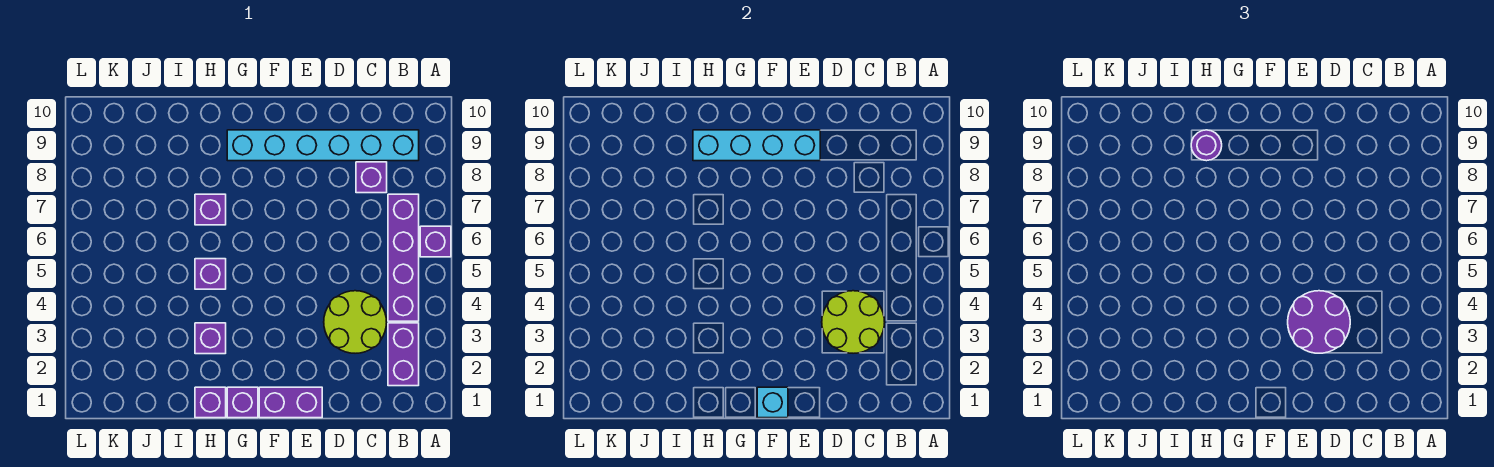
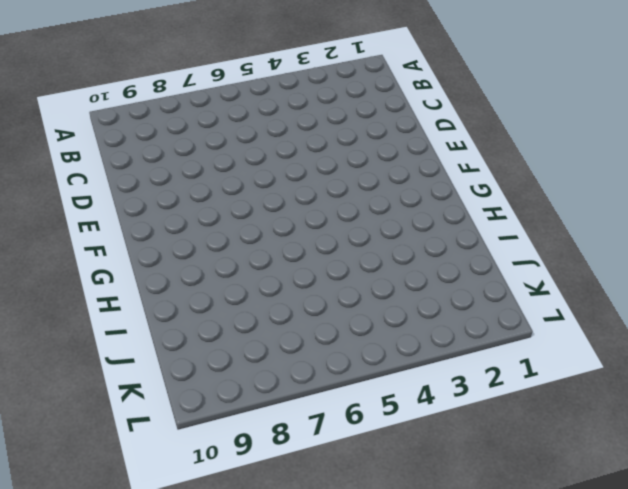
none -> purple 1x1 brick [420,226,451,257]
none -> purple 1x2 brick [388,323,419,386]
none -> purple 1x4 brick [388,194,419,321]

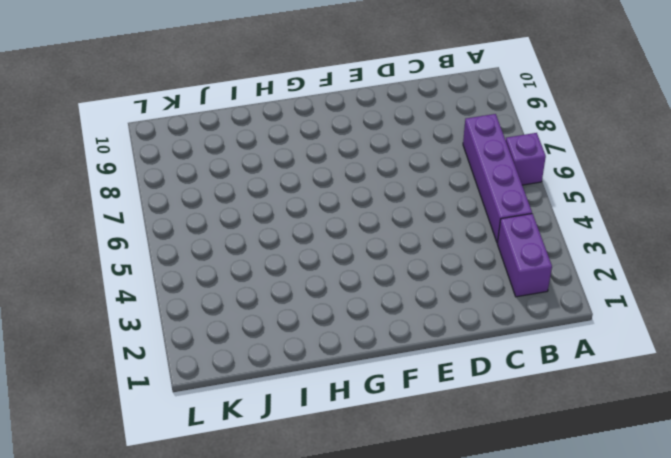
none -> cyan 1x6 brick [227,130,419,161]
none -> lime 2x2 round brick [324,291,387,353]
none -> purple 1x1 brick [356,162,387,193]

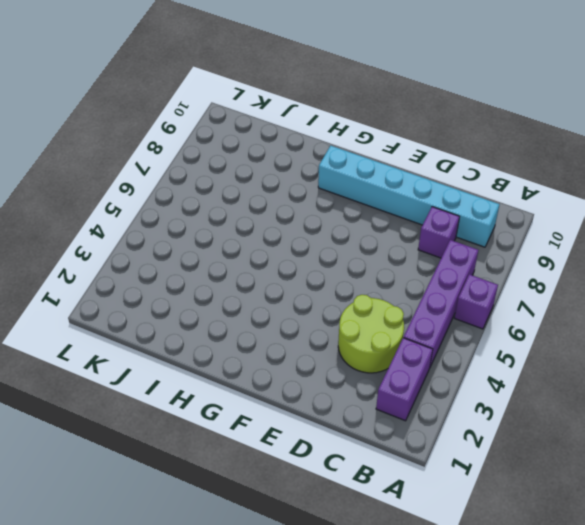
none -> purple 1x2 brick [259,387,322,418]
none -> purple 1x1 brick [227,387,258,418]
none -> purple 1x1 brick [195,387,226,418]

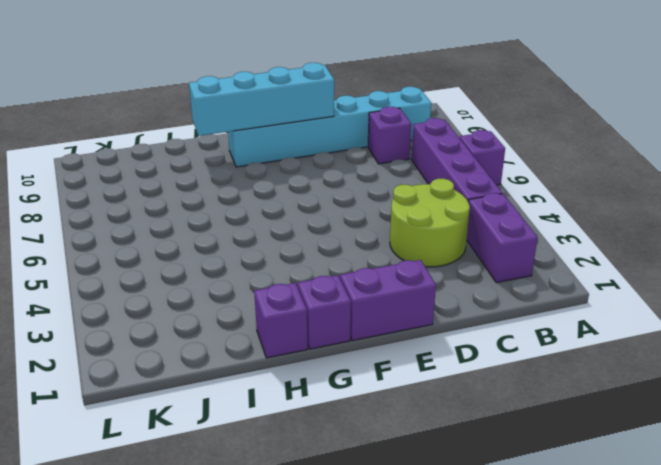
none -> purple 1x1 brick [195,323,226,354]
none -> purple 1x1 brick [195,259,226,289]
none -> purple 1x1 brick [195,194,226,225]

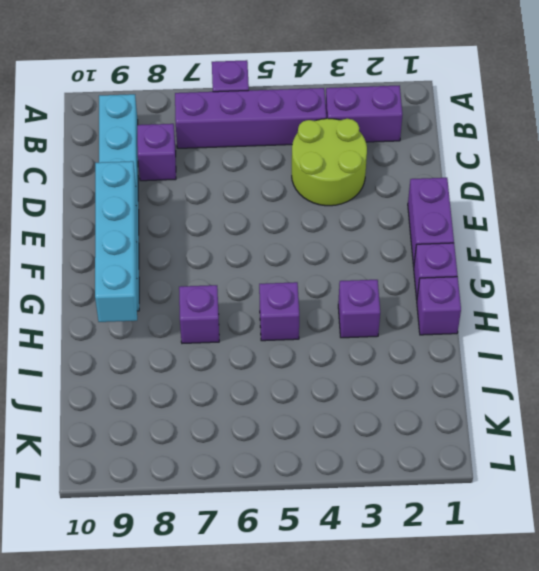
none -> lime 2x2 round brick [822,291,885,353]
none -> cyan 1x1 brick [757,387,788,418]
none -> purple 2x2 round brick [1288,291,1350,353]

